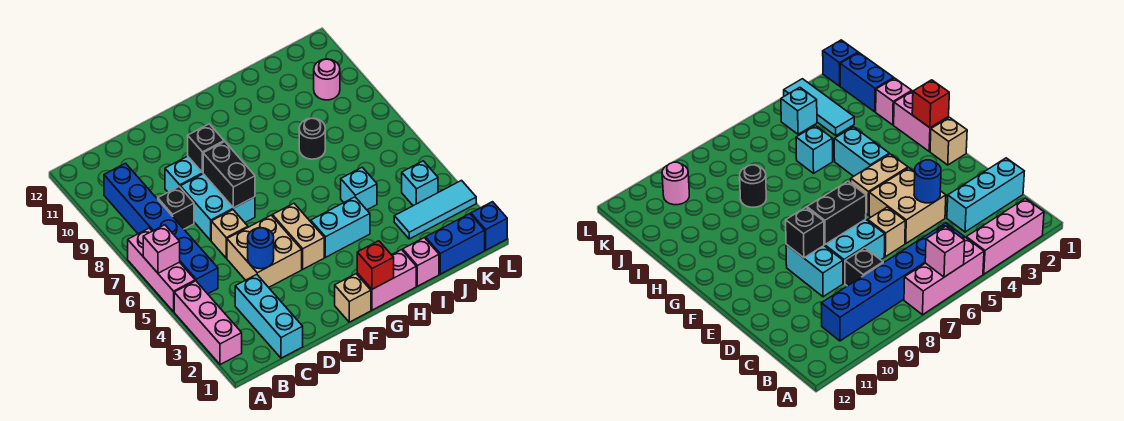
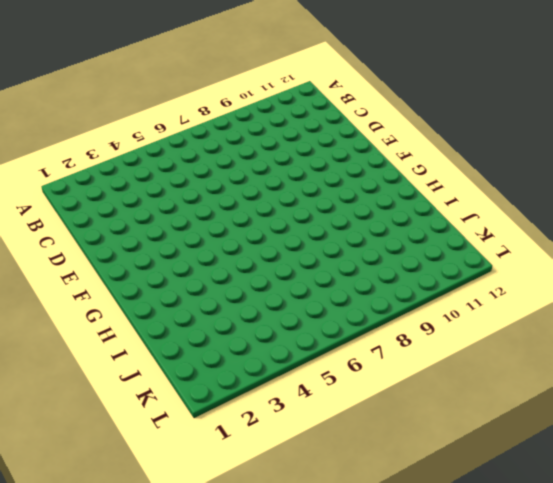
none -> pink 1x3 brick [174,281,242,365]
none -> pink 1x3 brick [128,228,195,312]
none -> blue 1x6 brick [104,163,218,294]

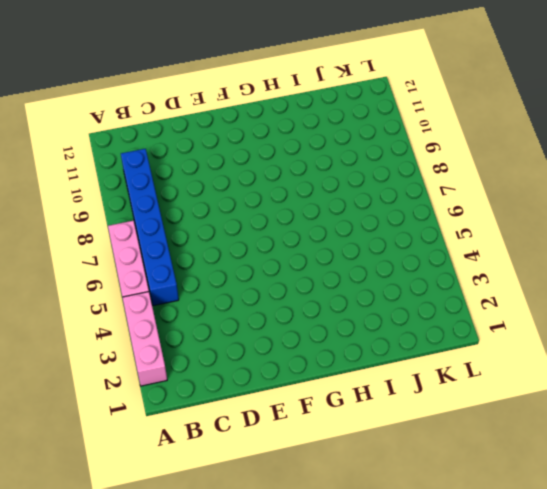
none -> cyan 1x3 brick [235,275,303,358]
none -> black 1x1 brick [158,186,194,229]
none -> tan 2x2 brick [227,215,302,287]

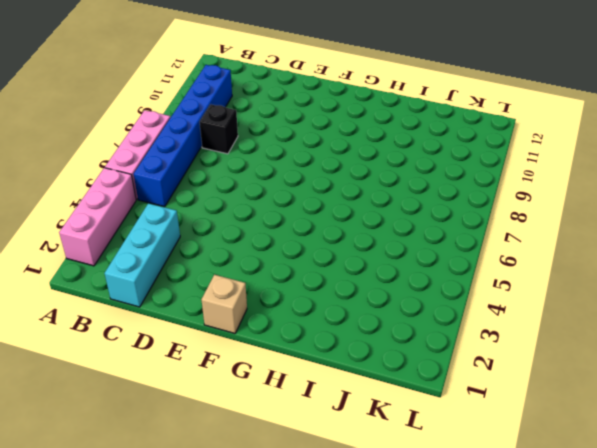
none -> tan 2x2 brick [227,215,302,287]
none -> tan 1x1 brick [211,210,248,258]
none -> cyan 2x2 brick [180,174,255,240]

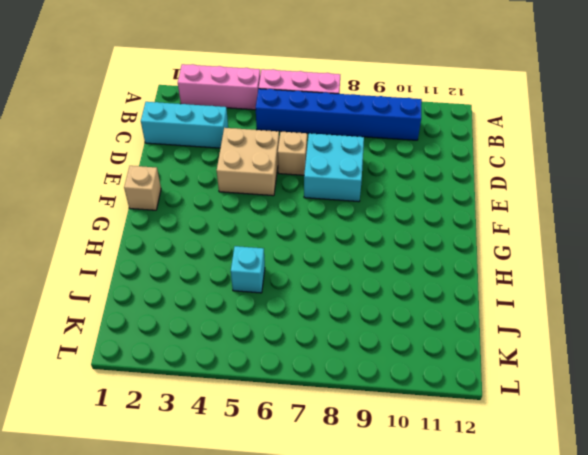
none -> black 1x1 brick [158,186,194,229]
none -> cyan 1x2 brick [165,156,203,192]
none -> tan 1x2 brick [272,203,324,269]

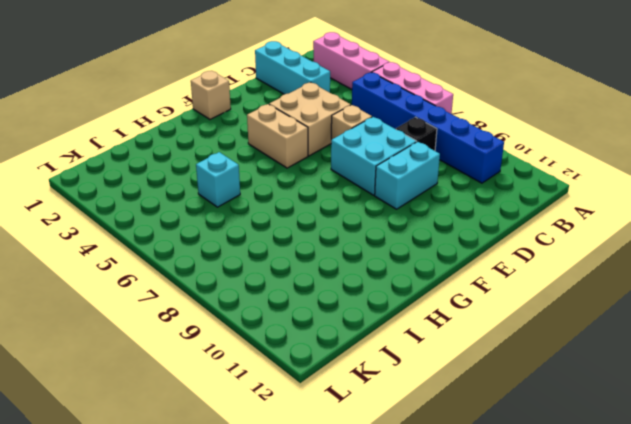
none -> pink 1x2 brick [357,250,416,310]
none -> cyan 1x2 brick [311,197,370,257]
none -> pink 1x1 brick [403,238,439,286]

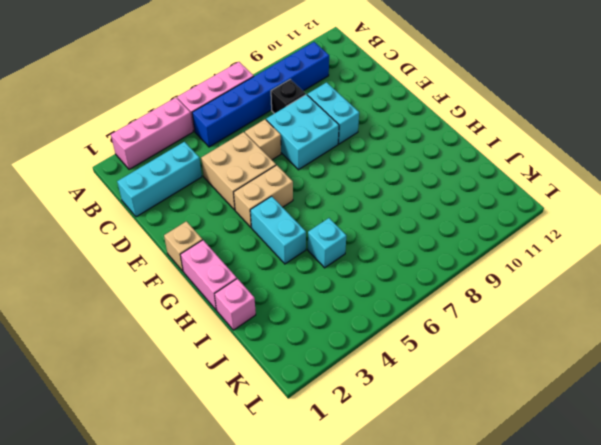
none -> black 1x1 round brick [299,118,325,159]
none -> blue 1x2 brick [425,214,485,274]
none -> cyan 1x3 tile [394,180,476,239]

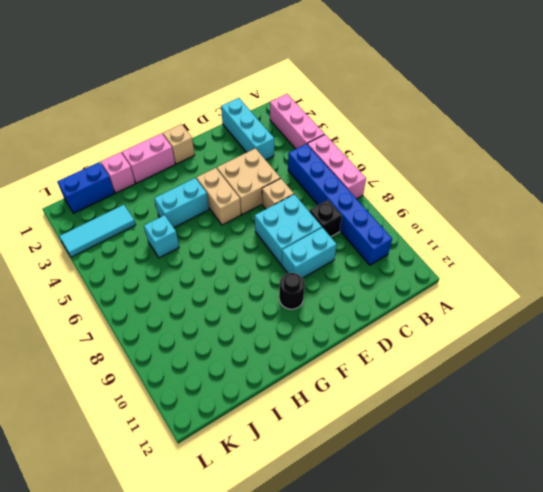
black 1x1 round brick [279,273,305,309] -> black 1x1 round brick moved to [299,118,325,159]
none -> cyan 1x1 brick [402,161,438,206]
none -> pink 1x1 round brick [314,59,340,100]
none -> blue 1x1 brick [471,202,507,250]

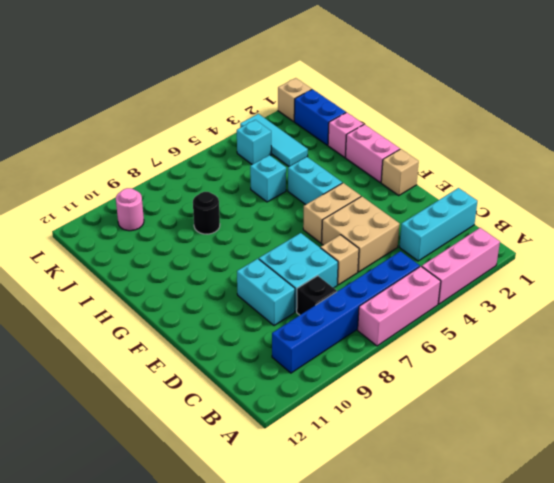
tan 1x1 brick [278,78,312,121] -> blue 1x1 brick [471,202,507,250]
none -> pink 1x1 brick [143,225,180,273]
none -> blue 1x1 round brick [248,228,274,269]
none -> black 1x2 brick [203,142,255,208]

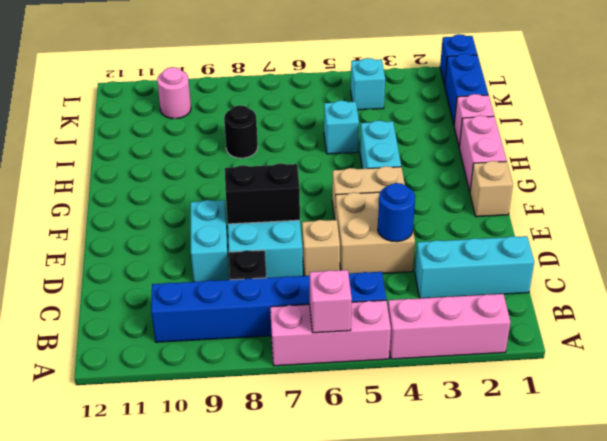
none -> cyan 1x3 tile [394,180,476,239]
none -> black 1x1 brick [188,124,224,173]
none -> red 1x1 brick [357,241,394,289]

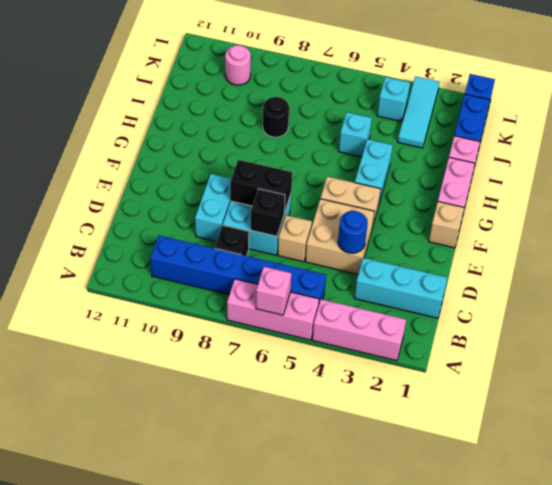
black 1x1 brick [251,189,285,236] -> black 1x1 brick moved to [188,124,224,173]
none -> red 1x1 brick [357,241,394,289]

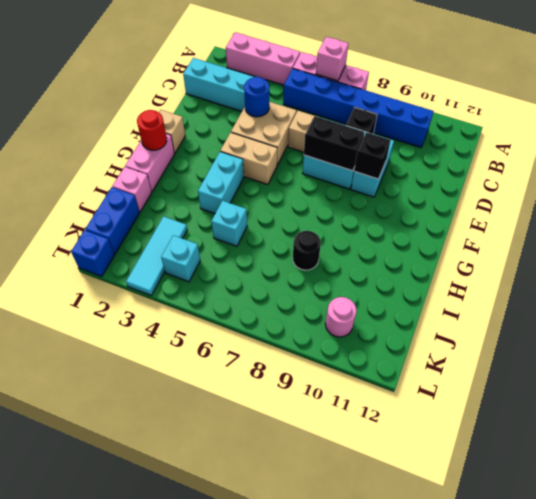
red 1x1 round brick [137,110,167,150] -> red 1x1 brick [357,241,394,289]

